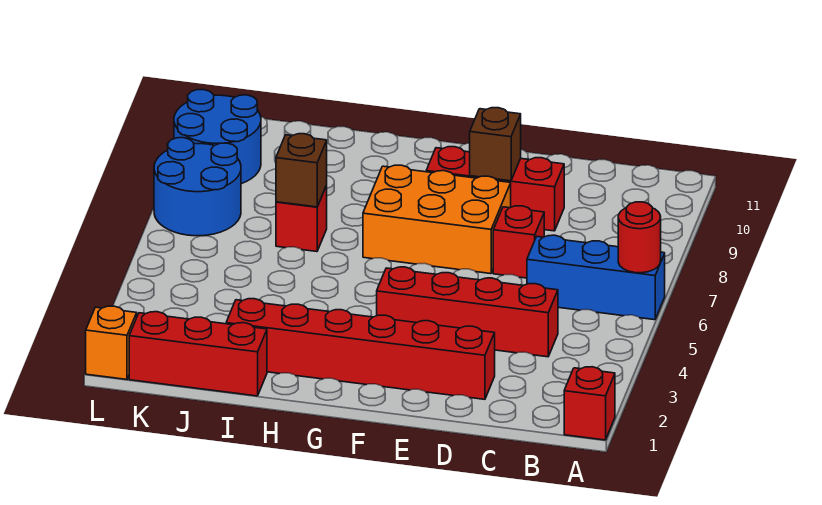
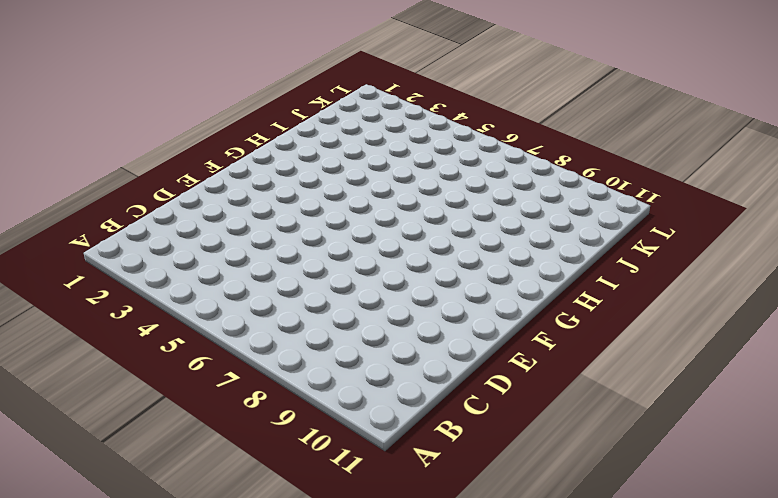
none -> red 1x1 brick [564,367,615,440]
none -> blue 1x3 brick [527,235,665,320]
none -> red 1x4 brick [377,267,558,357]

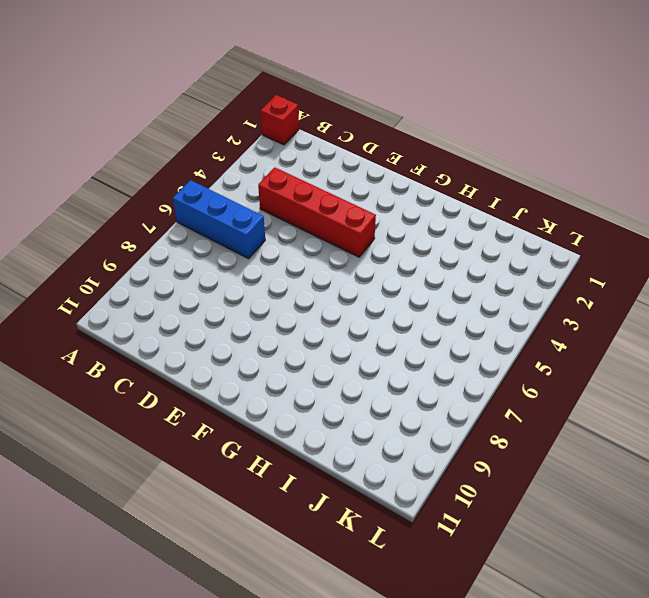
none -> red 1x6 brick [226,299,495,399]
none -> red 1x1 brick [493,206,544,278]
none -> red 1x3 brick [426,147,564,231]

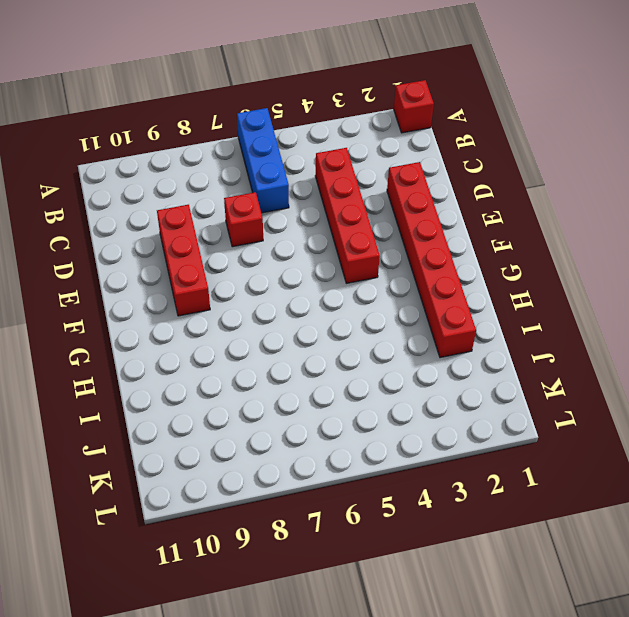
none -> orange 2x3 brick [363,165,511,274]
none -> red 1x3 brick [129,312,267,396]
none -> red 1x1 brick [276,186,327,252]

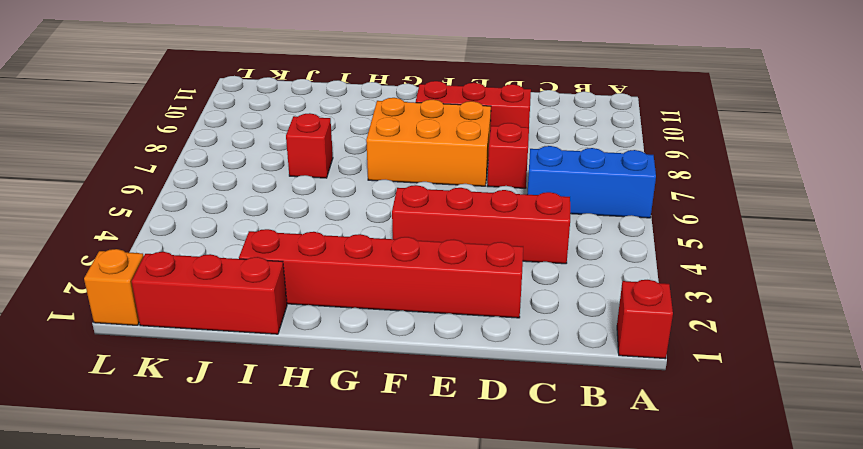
none -> blue 2x2 round brick [154,138,241,236]
none -> blue 2x2 round brick [174,90,261,184]
none -> red 1x1 round brick [618,202,661,273]

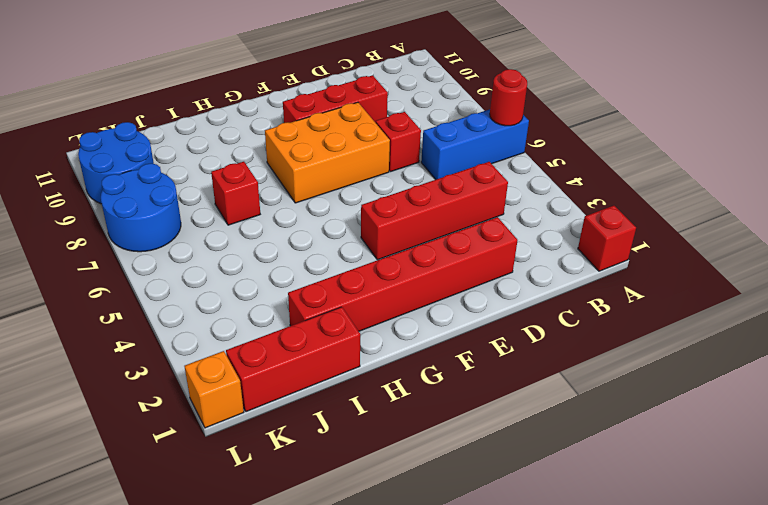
none -> brown 1x1 brick [470,108,521,181]
none -> brown 1x1 brick [276,134,327,207]

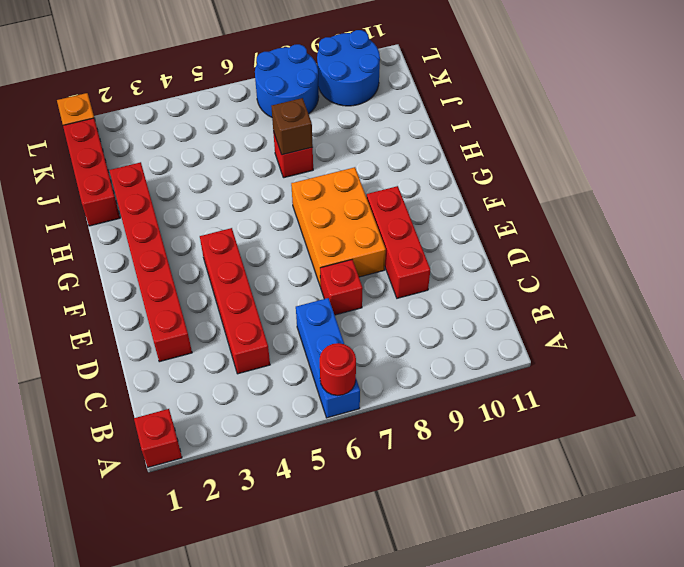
none -> brown 1x1 brick [470,108,521,181]

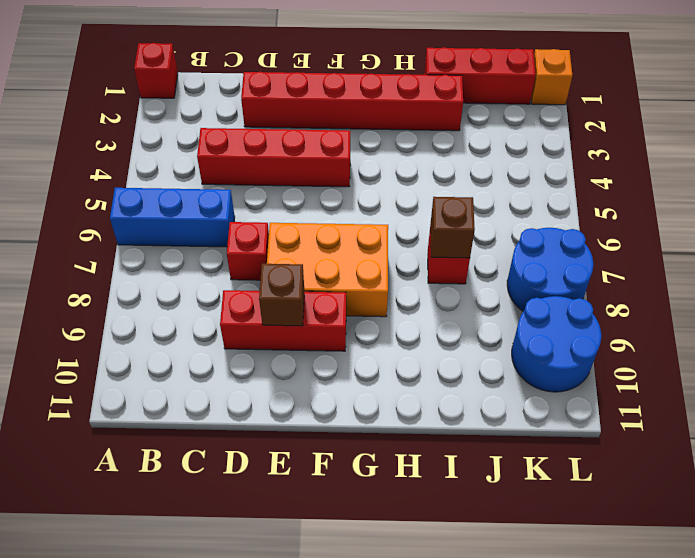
none -> red 1x1 round brick [618,202,661,273]

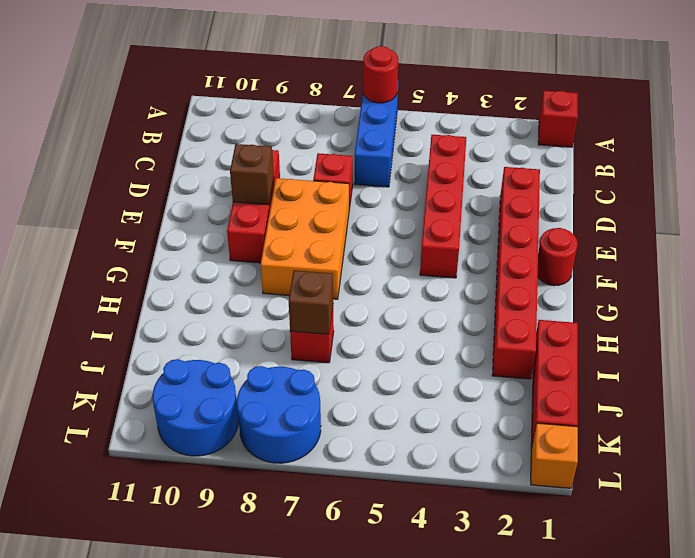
red 1x1 round brick [538,228,578,286] -> none

